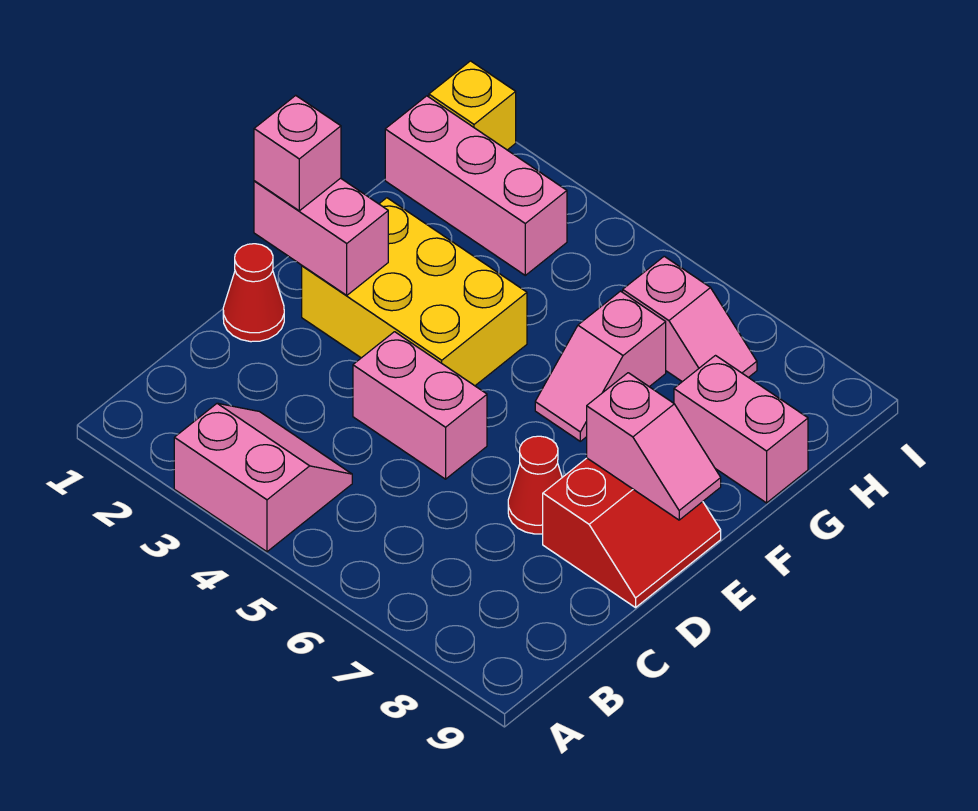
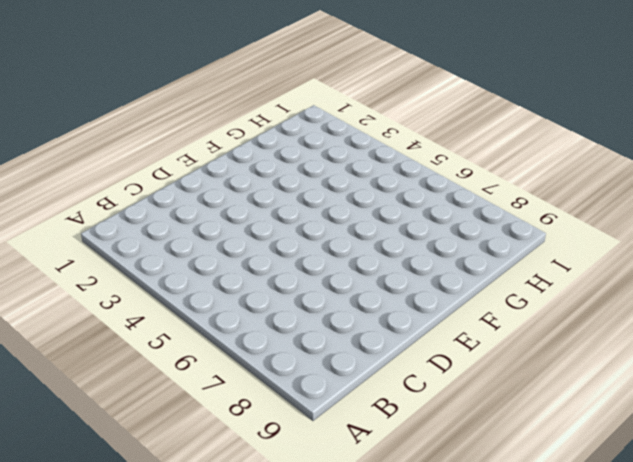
none -> pink 2x2 slope [174,403,352,552]
none -> red 1x1 cone [223,244,284,342]
none -> pink 1x2 brick [353,332,487,479]

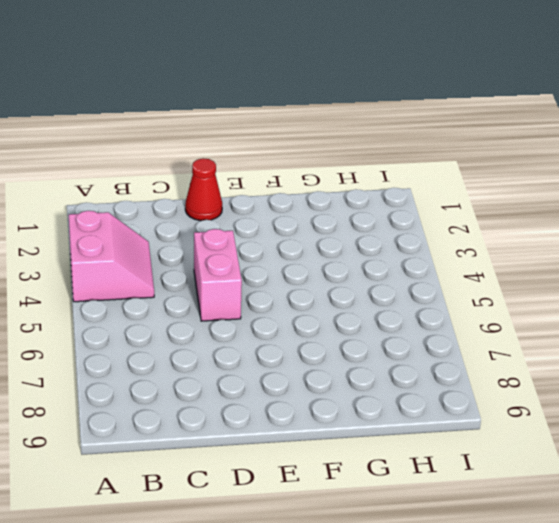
none -> red 1x1 cone [508,436,562,534]
none -> red 2x2 slope [543,458,721,608]
none -> yellow 2x3 brick [302,198,527,386]

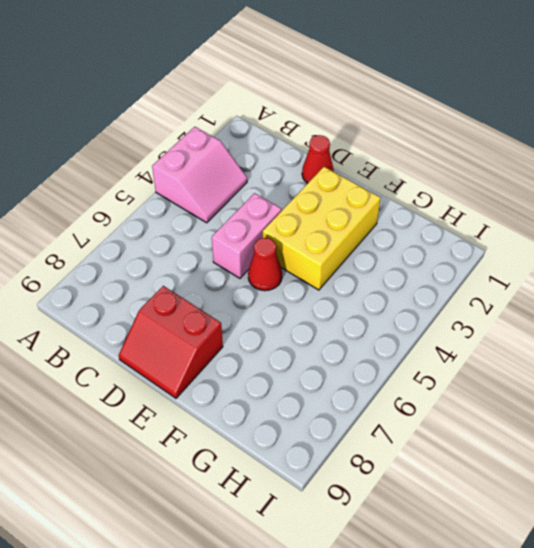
red 1x1 cone [248,238,282,291] -> red 1x1 cone moved to [508,436,562,534]
none -> pink 1x2 slope [535,291,666,441]
none -> pink 1x2 brick [674,356,808,503]
none -> pink 1x3 brick [385,96,567,275]

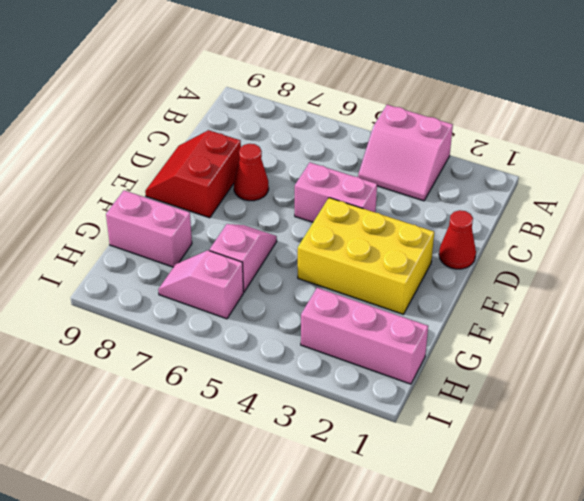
none -> yellow 1x1 brick [429,61,516,150]
none -> pink 1x2 brick [254,178,388,295]
none -> pink 1x2 slope [587,373,721,520]

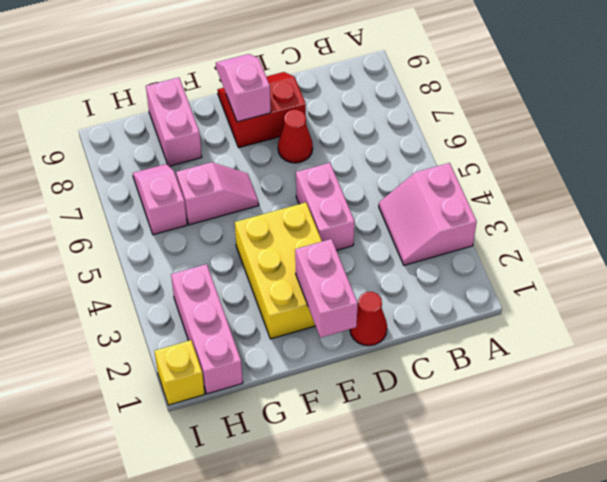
none -> pink 1x1 brick [254,95,341,211]

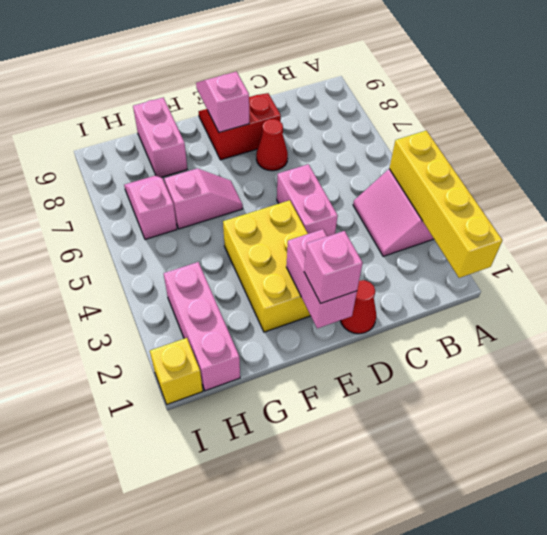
yellow 1x4 brick [389,131,502,278] -> none

